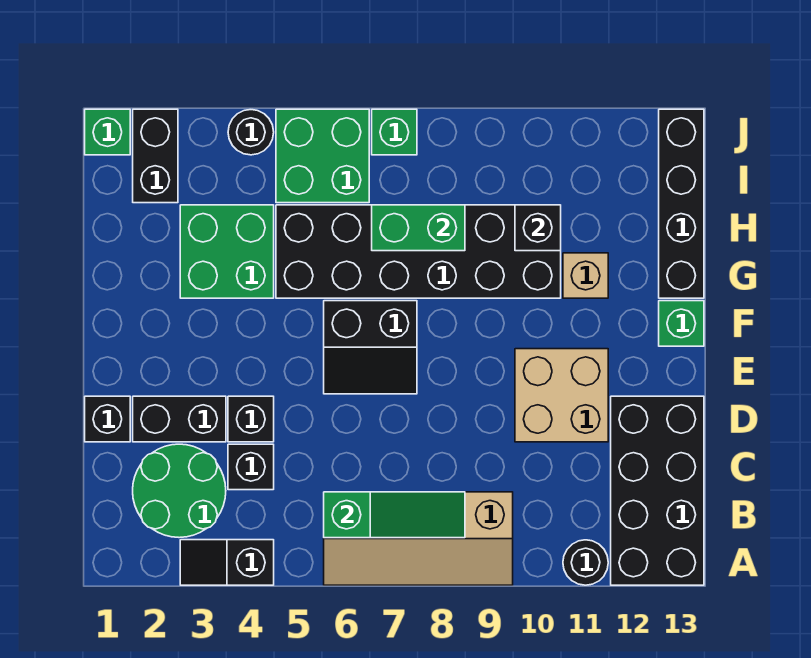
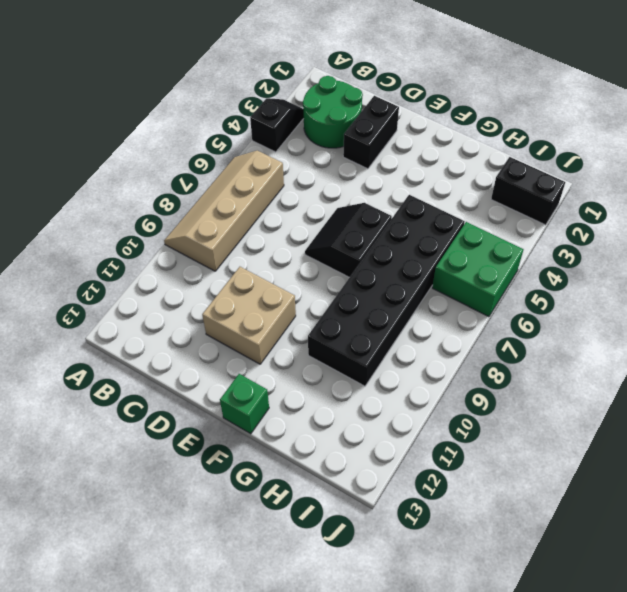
none -> black 1x1 round brick [563,540,608,585]
none -> black 2x4 brick [611,396,704,585]
none -> black 1x1 brick [228,444,274,490]

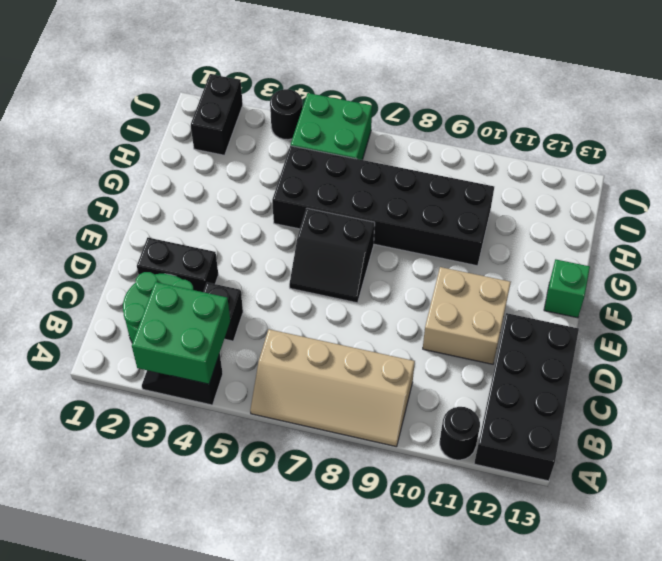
green 2x2 brick [132,282,230,384] -> green 2x2 brick moved to [180,205,274,298]
none -> black 1x1 brick [85,396,130,442]
none -> black 1x1 brick [228,396,274,442]
none -> tan 1x1 brick [563,253,608,298]

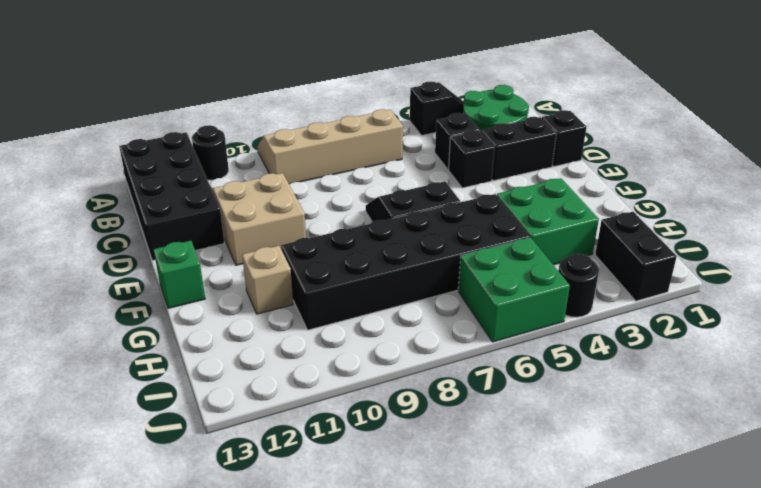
none -> black 1x4 brick [659,109,704,298]
none -> green 1x1 brick [85,109,130,155]
none -> green 1x1 brick [372,109,417,155]

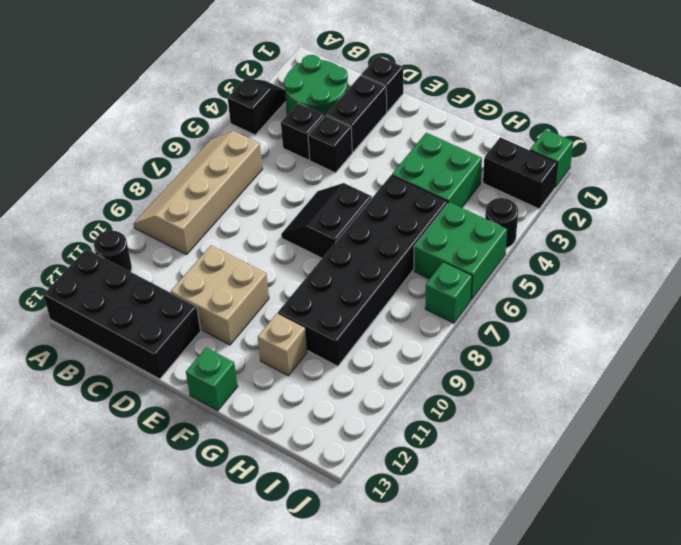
none -> black 1x4 brick [659,109,704,298]
none -> green 1x3 slope [324,492,465,538]
none -> green 1x2 brick [372,205,465,251]

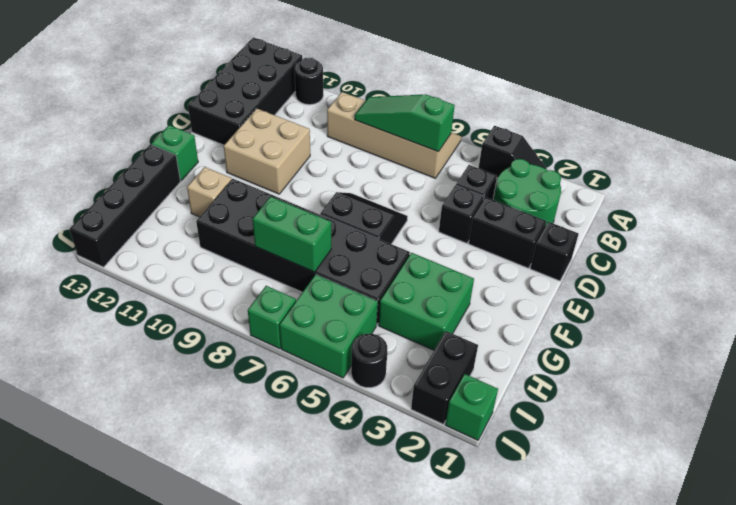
none -> black 1x1 brick [515,205,561,251]

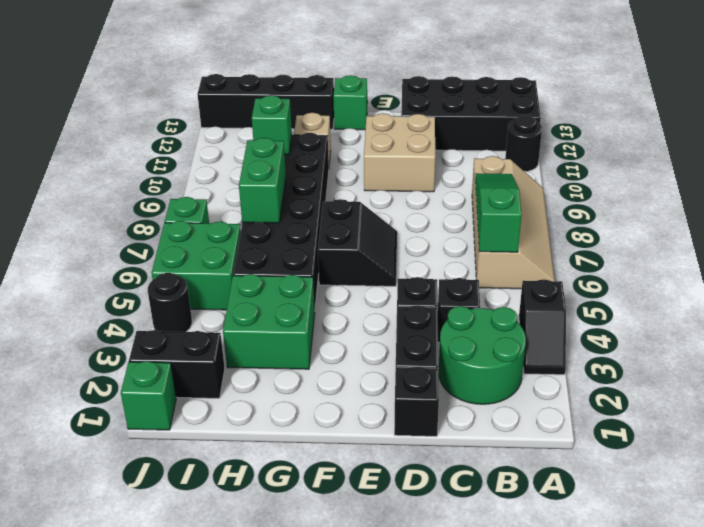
green 1x1 brick [252,96,292,155] -> black 1x1 brick [515,205,561,251]

